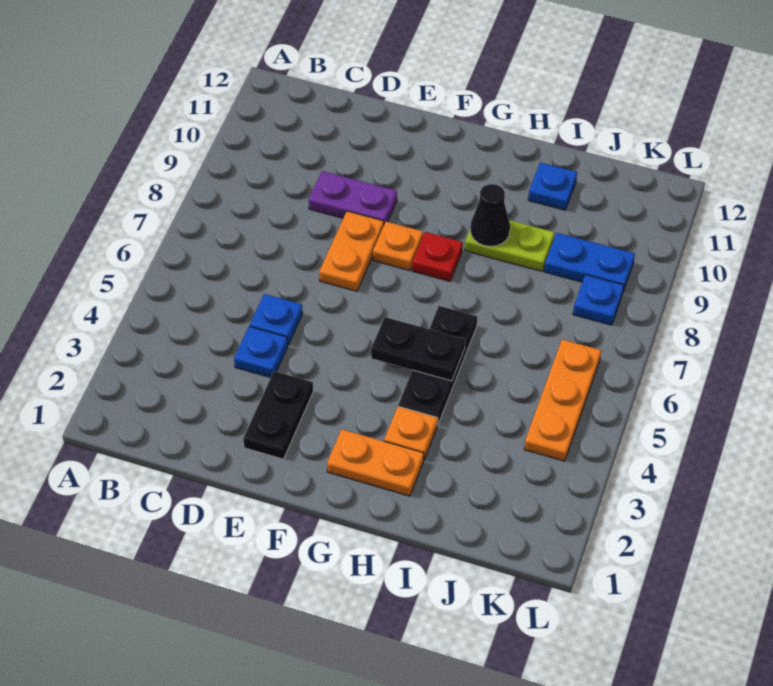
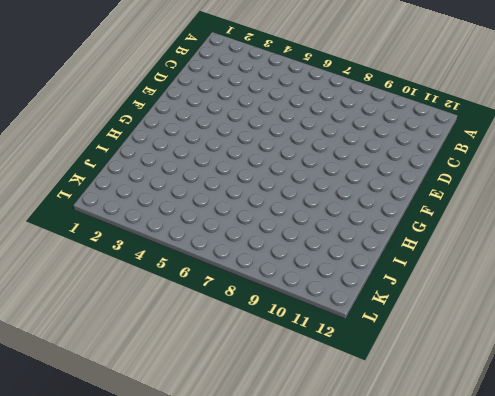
none -> blue 1x1 plate [234,326,288,378]
none -> blue 1x1 plate [250,294,303,345]
none -> purple 1x2 plate [309,171,397,224]

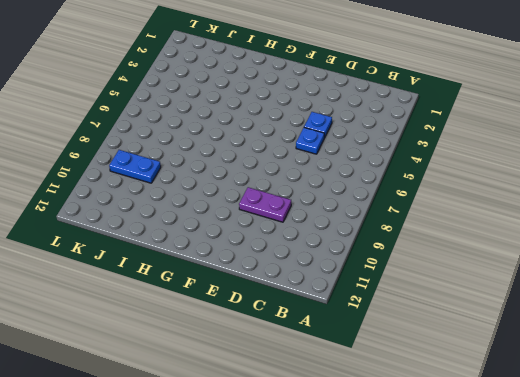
none -> black 1x2 plate [243,371,313,459]
none -> orange 1x2 plate [319,211,384,291]
none -> orange 1x1 plate [373,222,423,271]

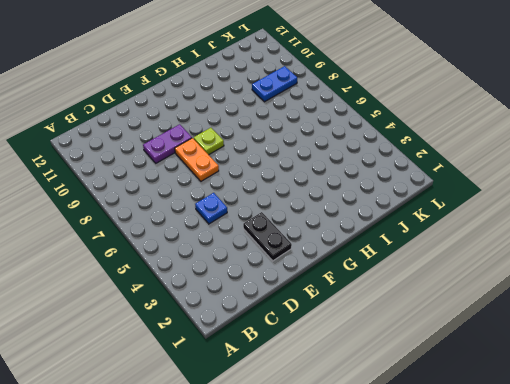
lime 1x1 plate [194,128,224,155] -> orange 1x1 plate [373,222,423,271]
none -> blue 1x1 plate [234,326,288,378]
none -> orange 1x2 plate [327,429,424,496]
none -> red 1x1 plate [412,232,463,281]

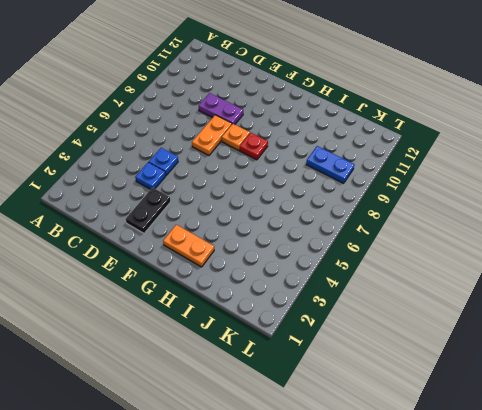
none -> orange 1x1 plate [384,406,438,459]
none -> black 1x3 plate [398,306,477,425]
none -> lime 1x2 plate [465,220,554,271]

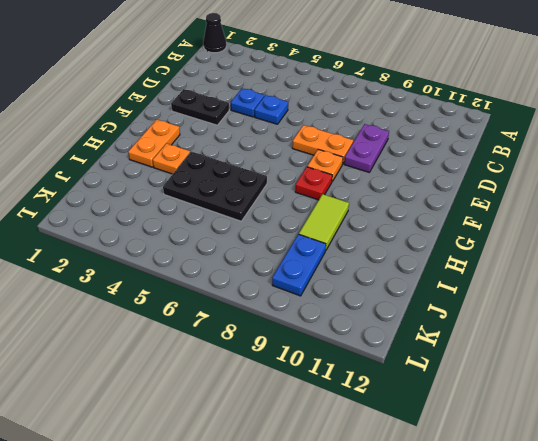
black 1x1 cone [203,13,226,53] -> black 1x1 cone moved to [470,184,510,246]
black 2x3 plate [163,151,267,221] -> black 1x3 plate [398,306,477,425]
lime 1x2 tile [299,194,349,251] -> lime 1x2 plate [465,220,554,271]
none -> blue 1x1 plate [528,162,577,210]
none -> orange 1x3 plate [524,339,601,461]
none -> blue 1x1 plate [573,275,624,325]

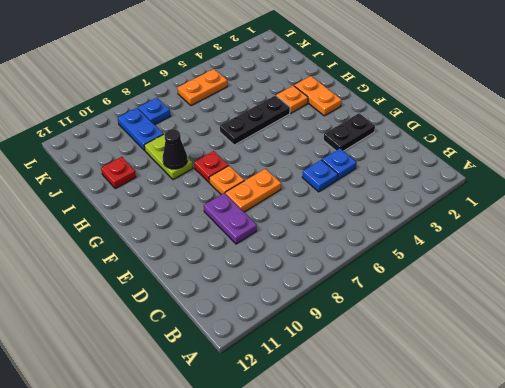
red 1x1 plate [101,157,136,189] -> blue 1x1 plate [528,162,577,210]
orange 1x2 plate [177,69,227,106] -> orange 1x3 plate [524,339,601,461]
none -> black 1x2 plate [371,317,465,381]

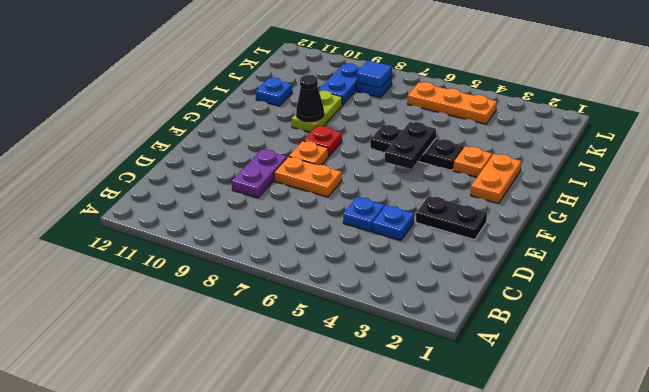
blue 1x1 tile [356,60,392,88] -> none

